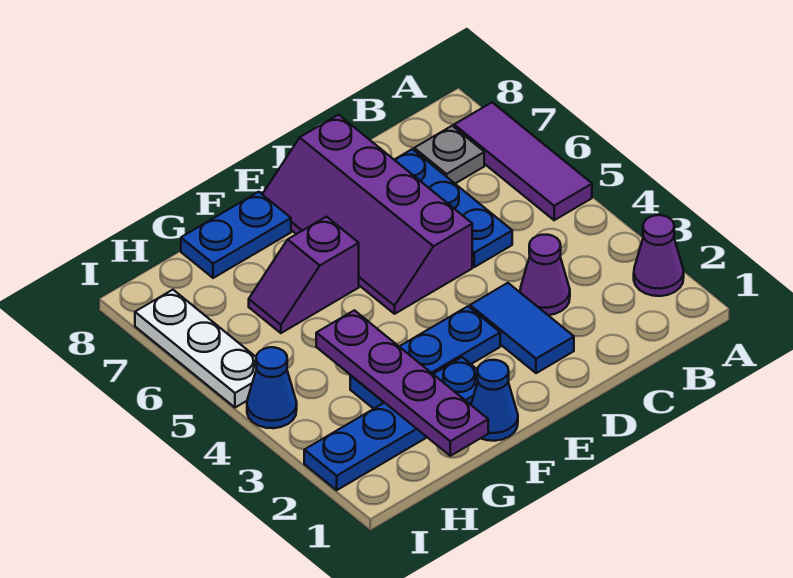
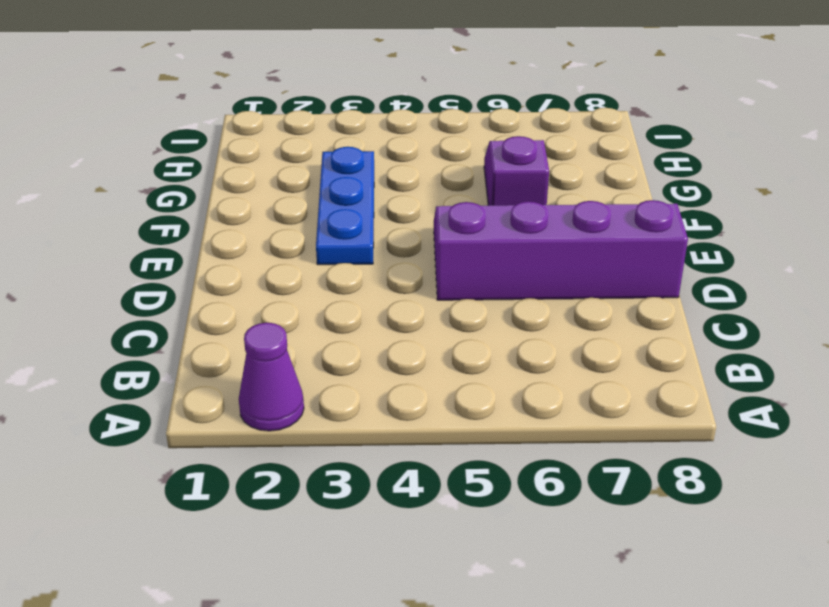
none -> purple 1x3 tile [454,102,592,220]
none -> grey 1x1 plate [414,126,484,184]
none -> purple 1x1 cone [520,235,570,315]

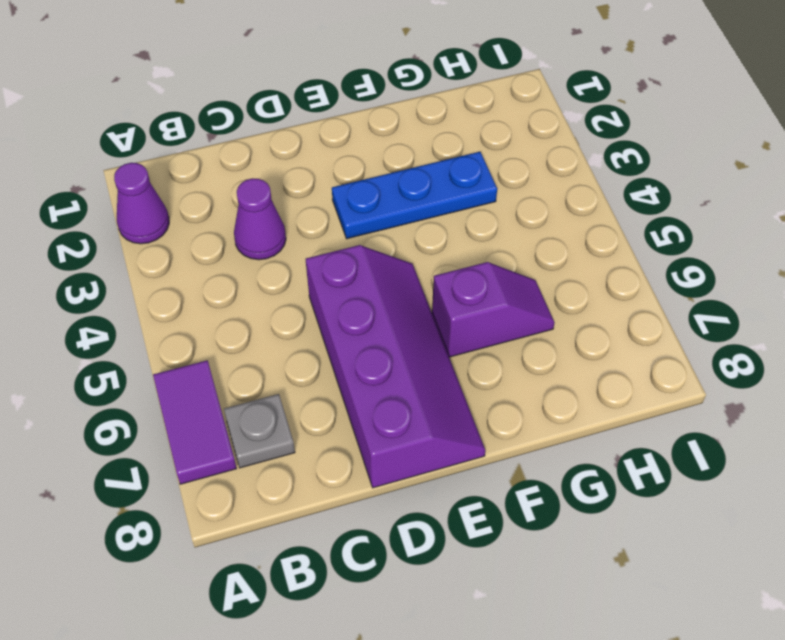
purple 1x2 tile [153,360,237,484] -> purple 1x3 tile [454,102,592,220]
none -> blue 1x3 plate [394,149,512,267]
none -> blue 1x2 tile [470,283,574,373]
none -> blue 1x1 cone [471,360,518,441]

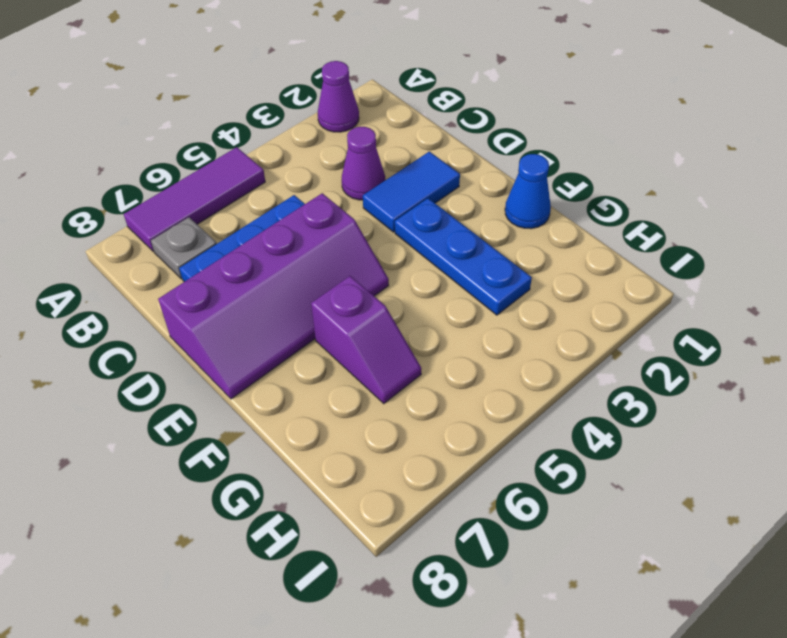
none -> blue 1x4 plate [304,357,478,490]
none -> blue 1x2 plate [181,192,291,278]
none -> blue 1x1 cone [247,347,297,428]

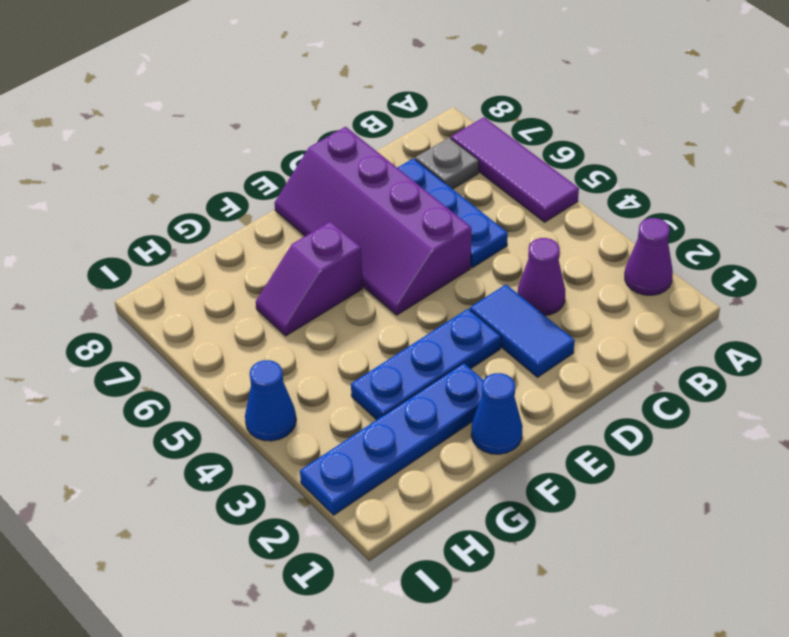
none -> blue 1x2 plate [181,192,291,278]
none -> white 1x3 plate [135,290,257,408]
none -> purple 1x4 plate [316,310,488,456]

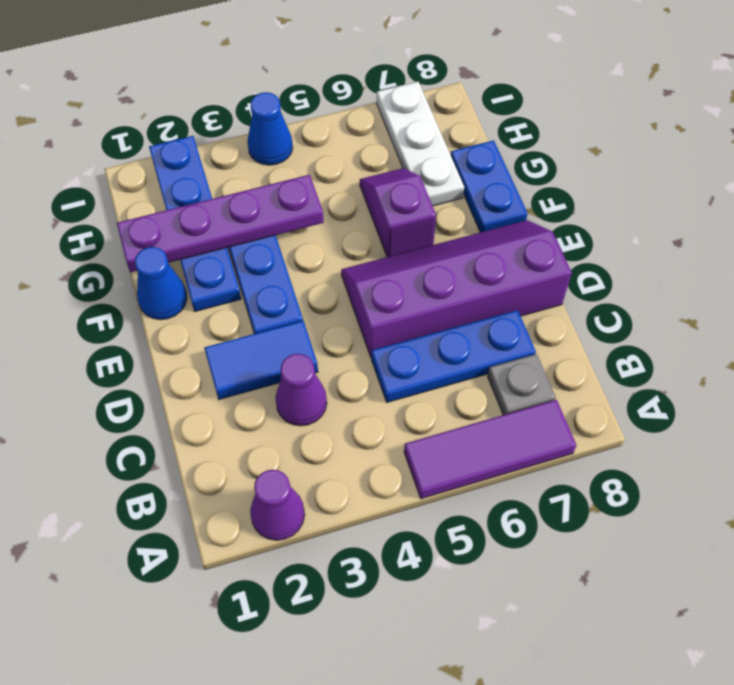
white 1x3 plate [376,82,464,206] -> white 1x3 plate turned to [135,290,257,408]

